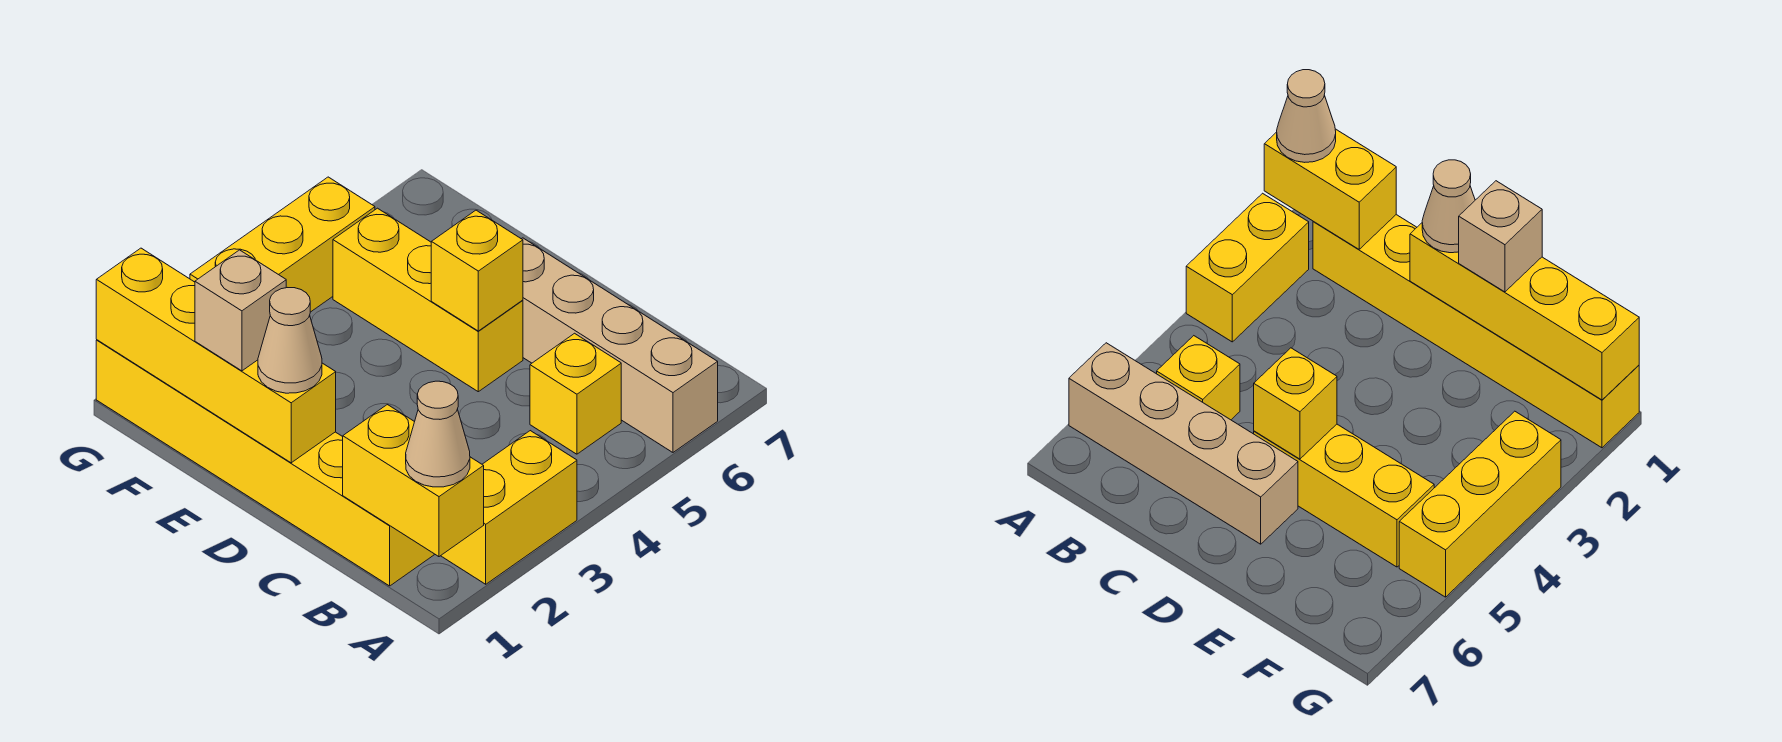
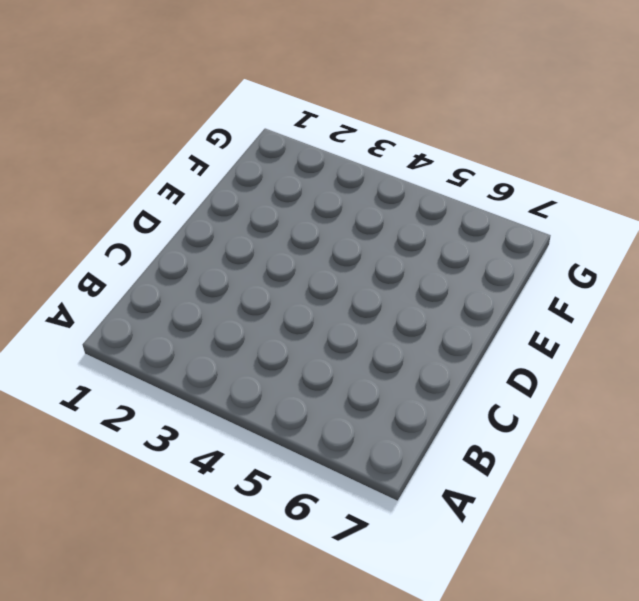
none -> yellow 1x2 brick [441,431,577,584]
none -> tan 1x4 brick [522,238,718,452]
none -> yellow 1x6 brick [96,340,434,586]

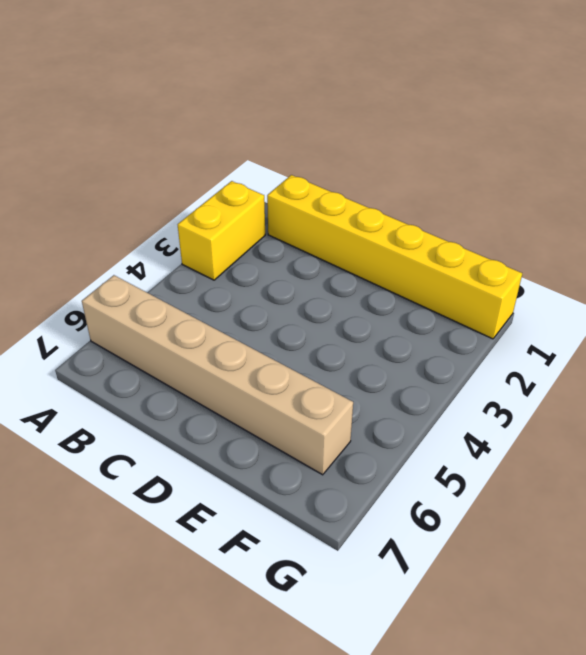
tan 1x6 brick [82,275,353,475] -> tan 1x4 brick [522,238,718,452]
none -> yellow 1x1 brick [530,333,621,454]
none -> yellow 1x3 brick [333,208,523,392]
none -> yellow 1x3 brick [190,177,375,312]

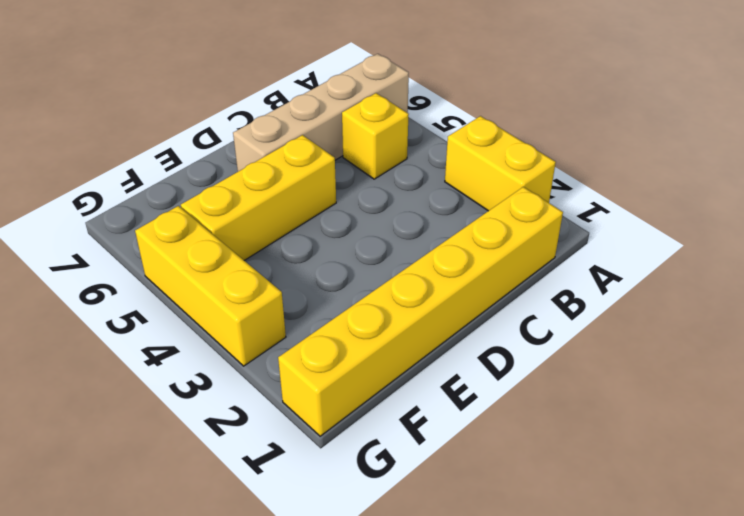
none -> yellow 1x2 brick [343,405,484,557]
none -> yellow 1x4 brick [96,248,336,463]
none -> yellow 1x1 brick [431,210,523,331]

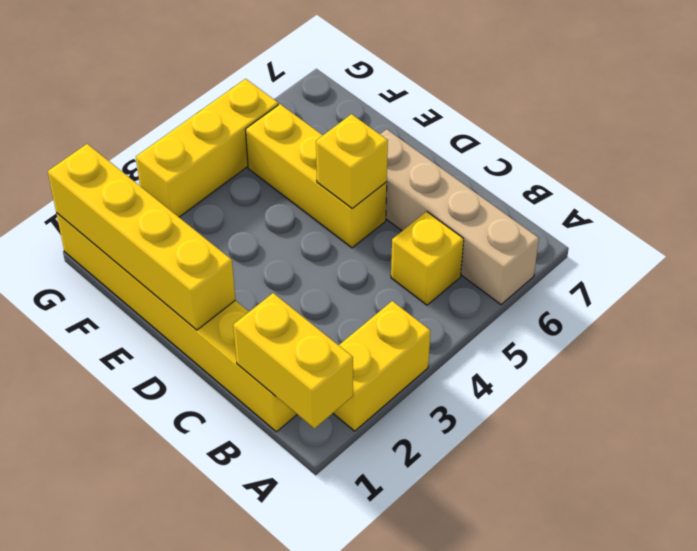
none -> tan 1x1 cone [406,381,470,487]
none -> tan 1x1 cone [258,288,322,393]
none -> tan 1x1 brick [195,250,286,371]

